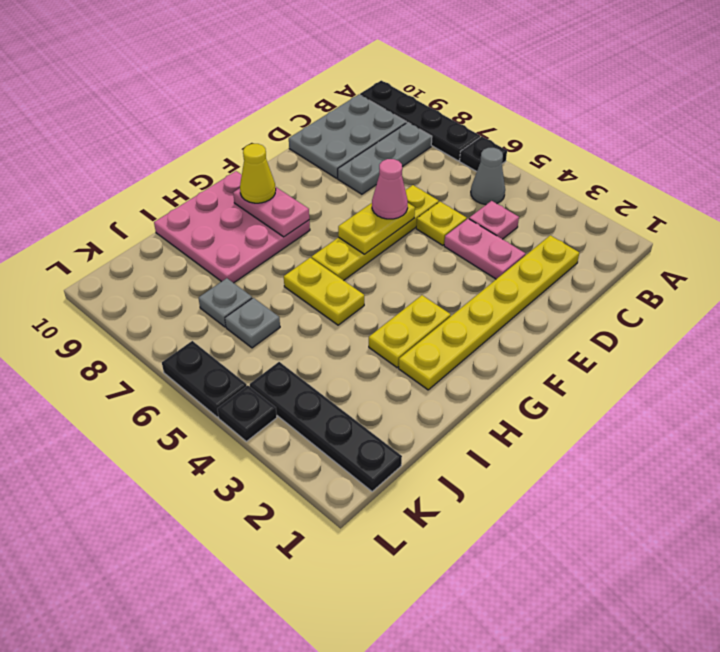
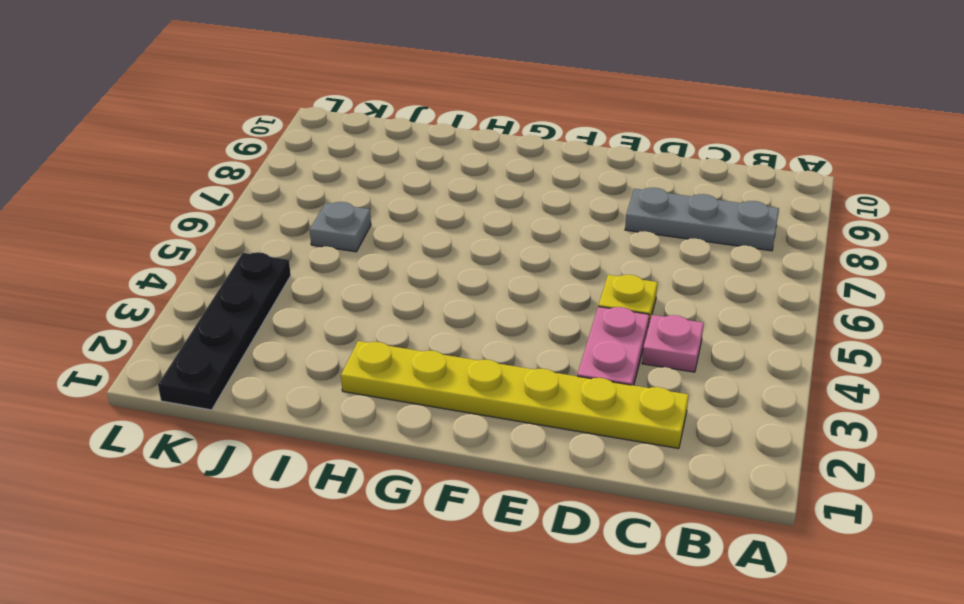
none -> black 1x1 plate [460,136,507,172]
none -> black 1x4 plate [360,81,480,161]
none -> grey 1x1 cone [471,148,505,205]

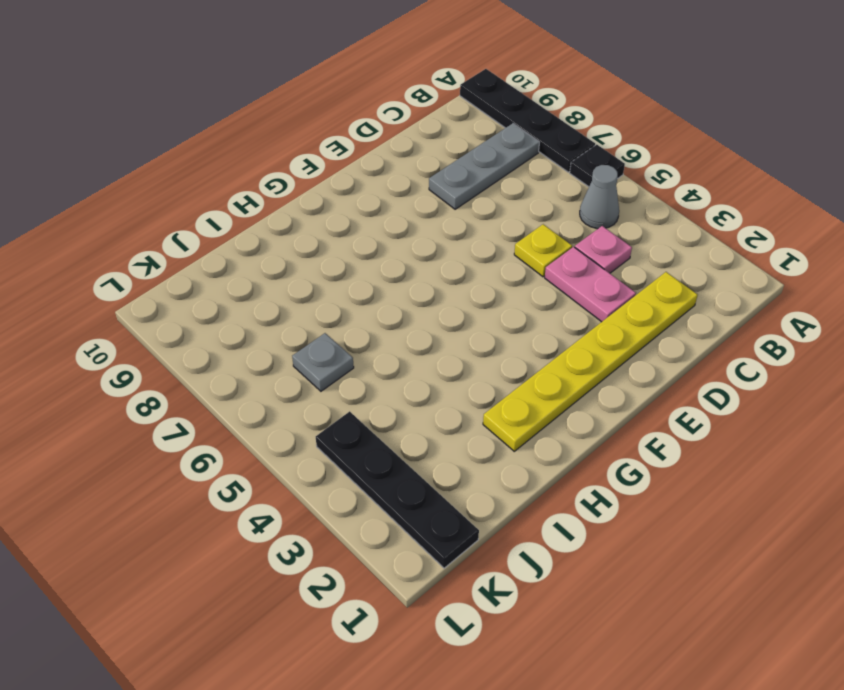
none -> grey 2x3 plate [289,95,406,178]
none -> yellow 1x4 plate [312,185,439,280]
none -> yellow 1x2 plate [369,295,451,368]

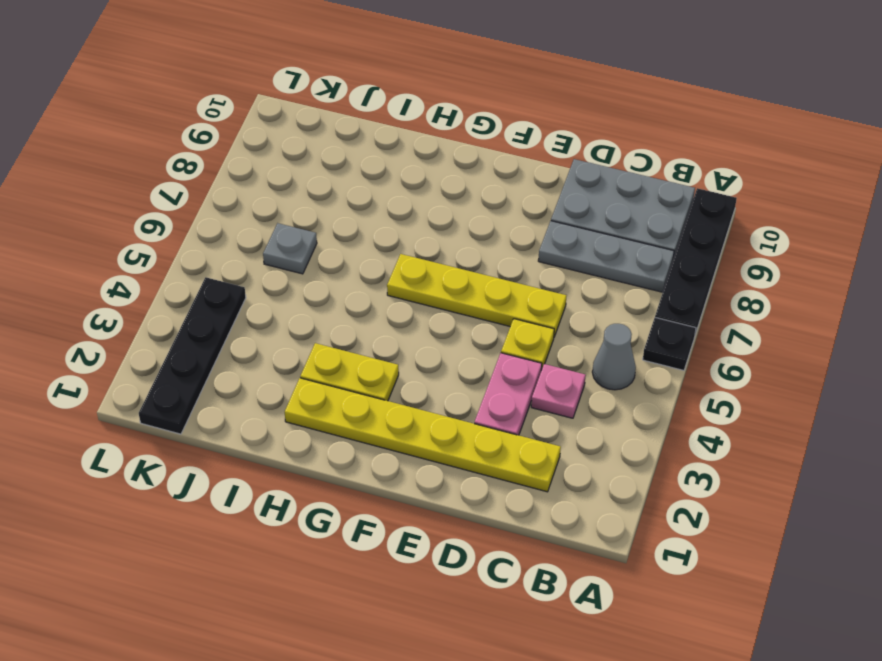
none -> pink 3x3 plate [154,171,310,283]
none -> yellow 1x2 plate [284,258,364,325]
none -> grey 1x1 plate [199,278,252,327]

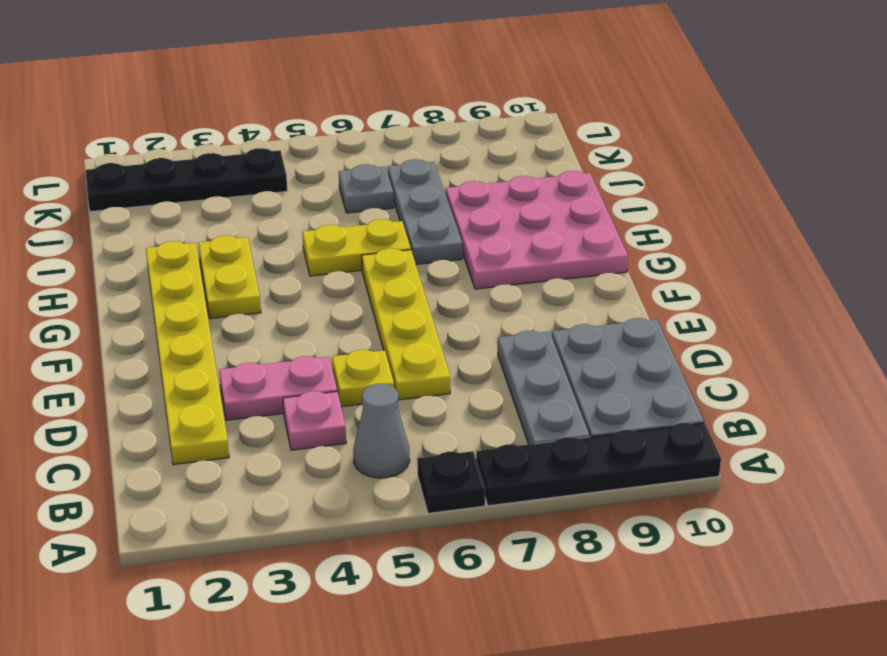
grey 1x3 plate [388,159,462,264] -> grey 1x1 plate [199,278,252,327]
none -> black 1x1 plate [217,385,277,441]
none -> black 1x2 plate [162,341,247,417]
none -> yellow 1x2 plate [338,203,415,254]

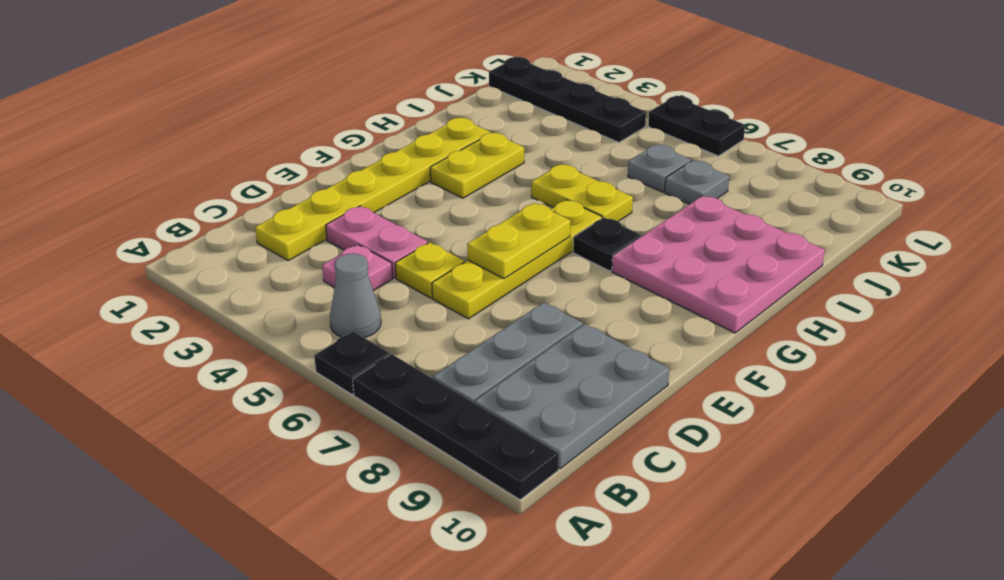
black 1x1 plate [573,218,641,271] -> black 1x1 plate moved to [217,385,277,441]
none -> pink 1x2 plate [233,187,309,237]
none -> pink 1x1 cone [372,159,408,219]
none -> yellow 1x1 cone [240,144,276,203]

